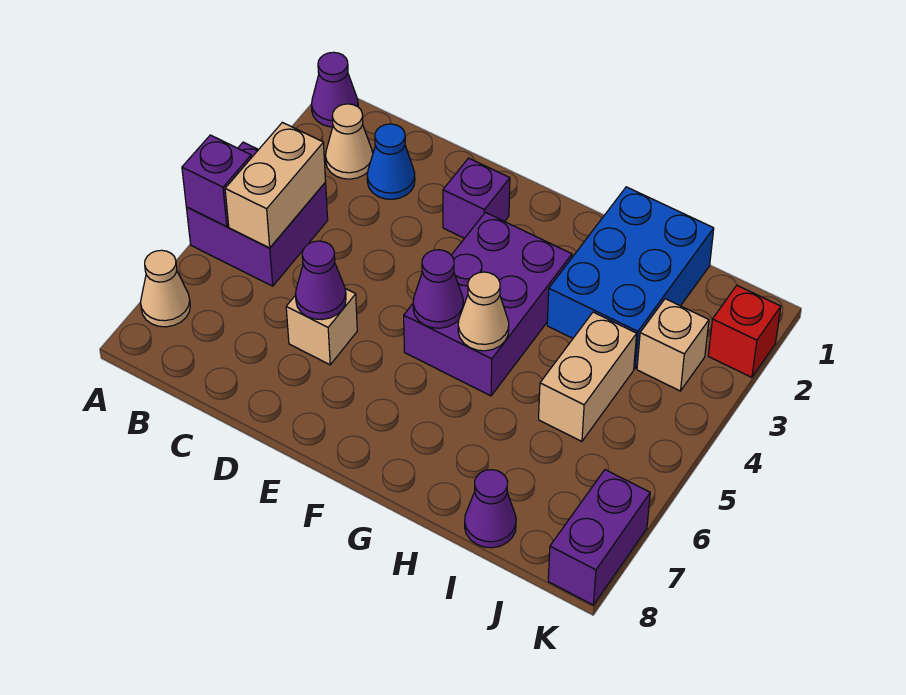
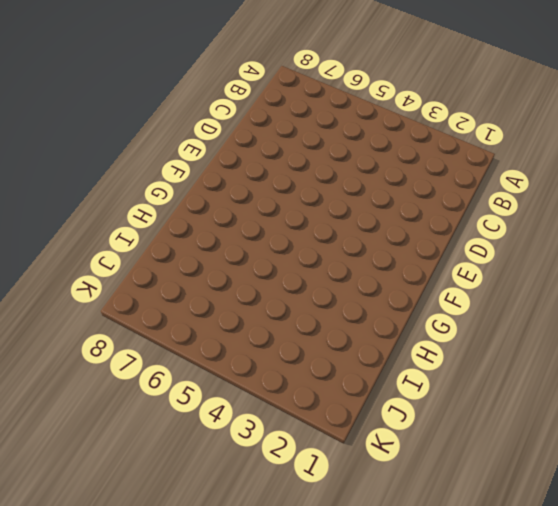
none -> purple 1x1 cone [311,52,358,127]
none -> purple 2x2 brick [186,142,328,286]
none -> tan 1x1 cone [141,250,190,327]

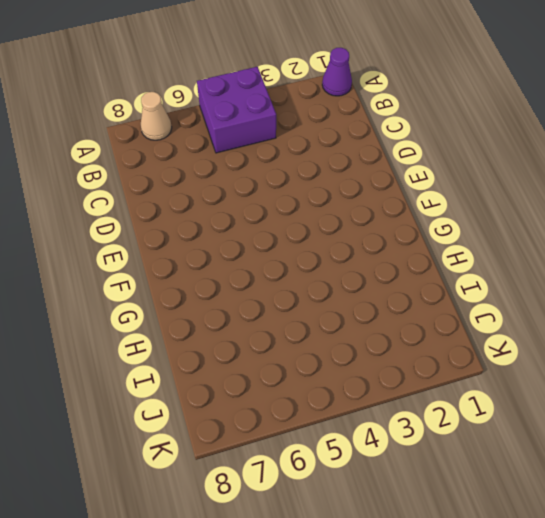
none -> tan 1x1 cone [326,104,373,179]
none -> blue 1x1 cone [367,124,415,199]
none -> tan 1x1 brick [286,289,357,365]

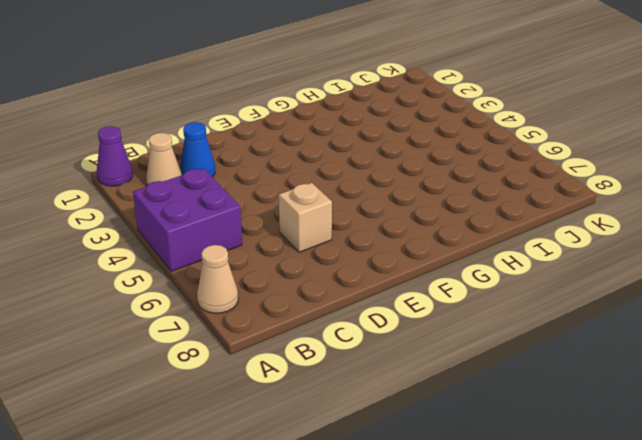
none -> purple 1x1 brick [443,158,510,238]
none -> purple 2x3 brick [404,212,572,396]
none -> blue 2x3 brick [547,187,714,369]

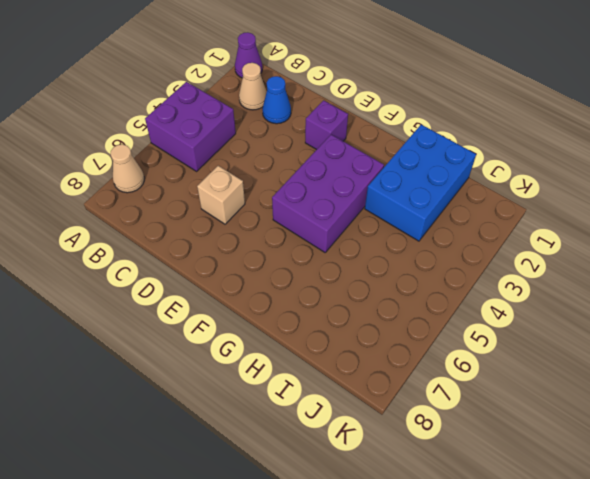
none -> tan 1x2 brick [539,312,637,441]
none -> purple 1x1 cone [465,470,516,548]
none -> tan 1x1 brick [637,299,709,391]

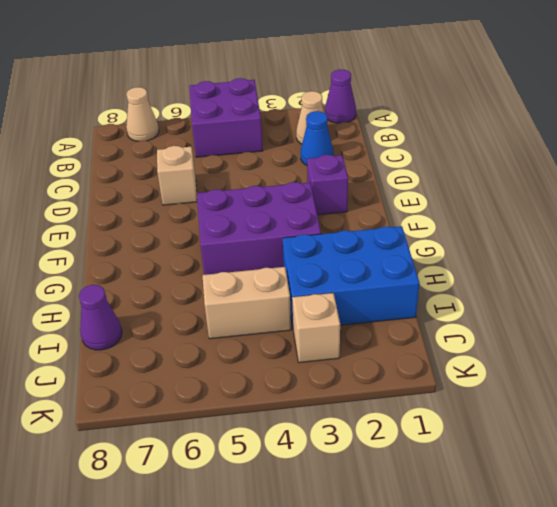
none -> red 1x1 brick [708,286,781,377]
none -> purple 1x2 brick [548,470,650,605]
none -> purple 1x1 brick [182,135,251,227]

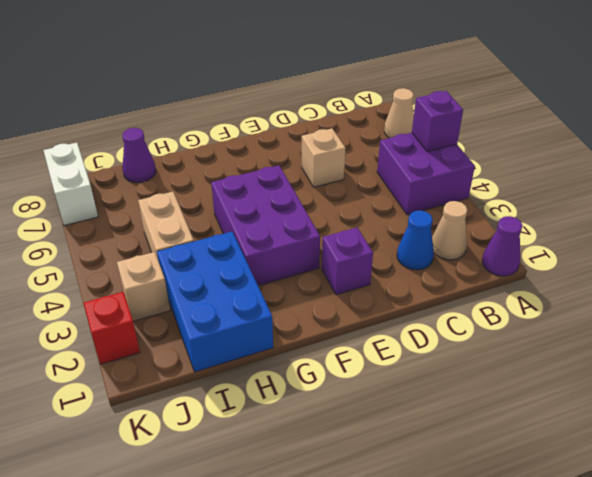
white 1x2 brick [43,143,98,225] -> purple 1x2 brick [548,470,650,605]
none -> tan 1x2 brick [225,122,326,248]
none -> purple 1x1 cone [295,241,346,320]
none -> purple 1x1 cone [413,250,463,328]

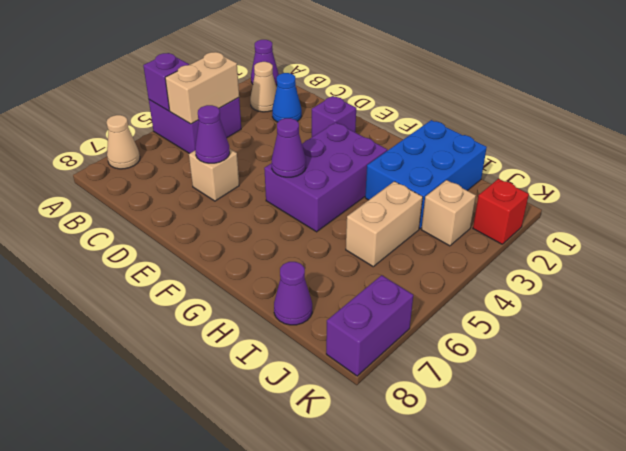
none -> tan 1x1 cone [458,272,509,351]

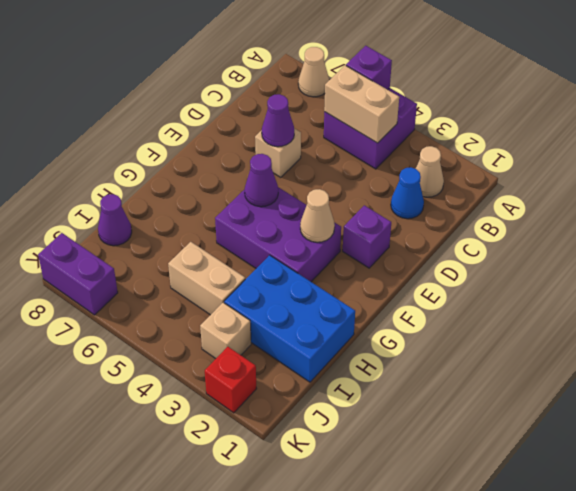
tan 1x1 cone [300,189,335,242] -> tan 1x1 cone moved to [458,272,509,351]
none -> purple 1x1 cone [311,52,358,127]

